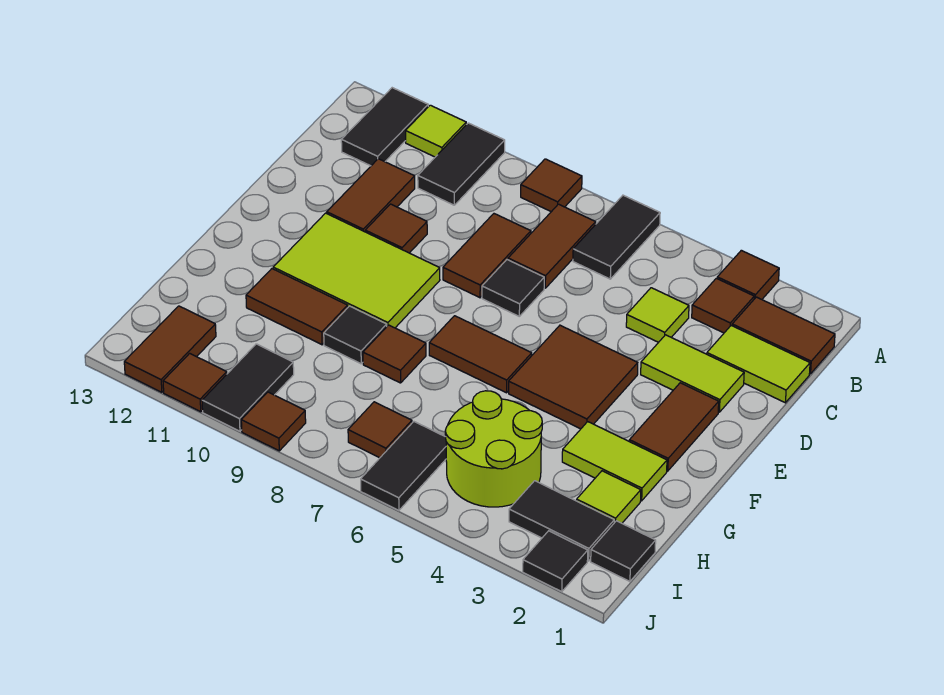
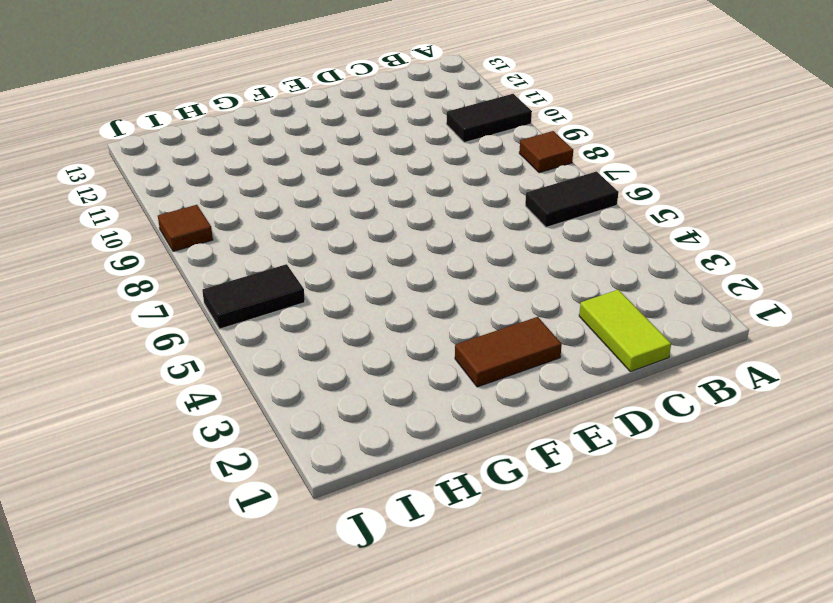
none -> brown 1x1 tile [717,250,779,299]
none -> lime 1x1 tile [406,105,466,157]
none -> black 1x2 tile [341,88,428,166]
none -> brown 1x2 tile [732,297,835,374]

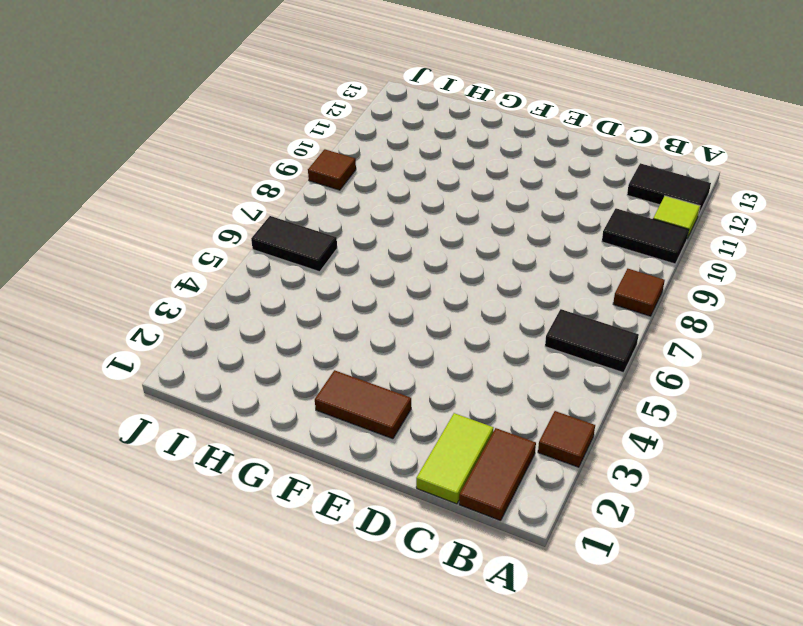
none -> brown 1x1 tile [692,278,754,333]
none -> brown 1x2 tile [508,204,596,288]
none -> lime 1x1 tile [626,288,689,342]
none -> brown 1x2 tile [443,214,531,298]

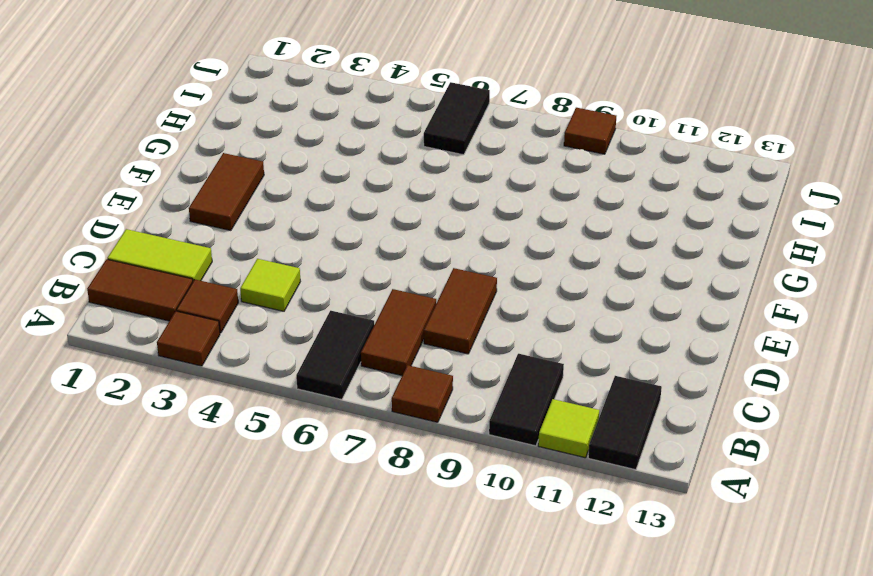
none -> brown 1x2 tile [327,159,415,232]
none -> lime 1x2 tile [641,335,744,412]
none -> black 1x1 tile [482,260,544,316]
none -> brown 1x1 tile [365,204,427,253]

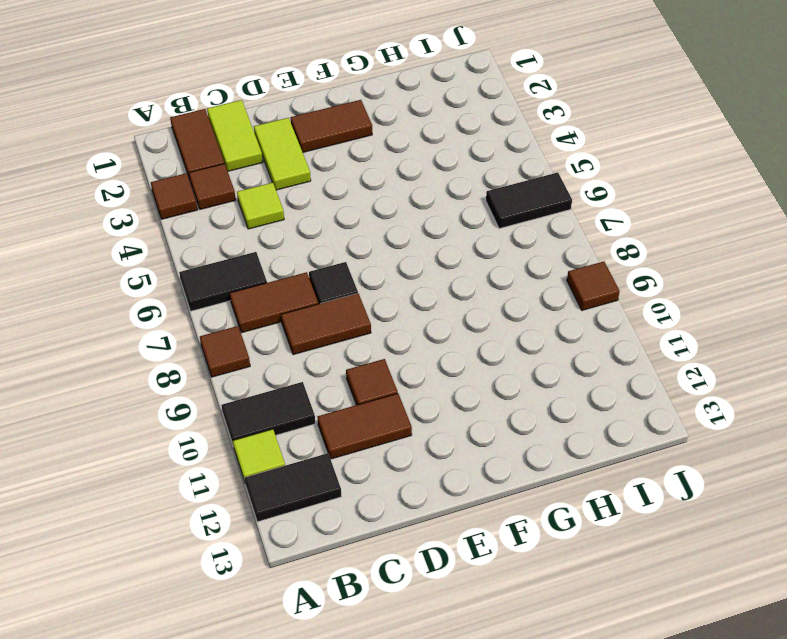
none -> brown 2x2 tile [509,325,638,429]
none -> lime 2x3 tile [273,213,440,328]
none -> brown 1x2 tile [429,316,532,393]
none -> lime 1x2 tile [562,422,667,501]

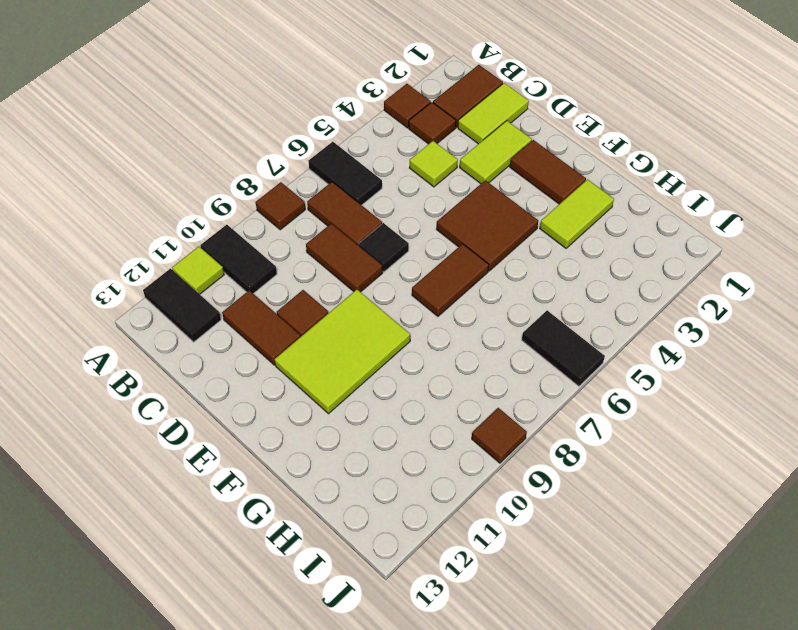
none -> brown 1x1 tile [363,325,426,383]
none -> black 1x1 tile [324,306,387,364]
none -> brown 1x2 tile [246,269,348,345]
none -> lime 1x1 tile [577,471,641,523]

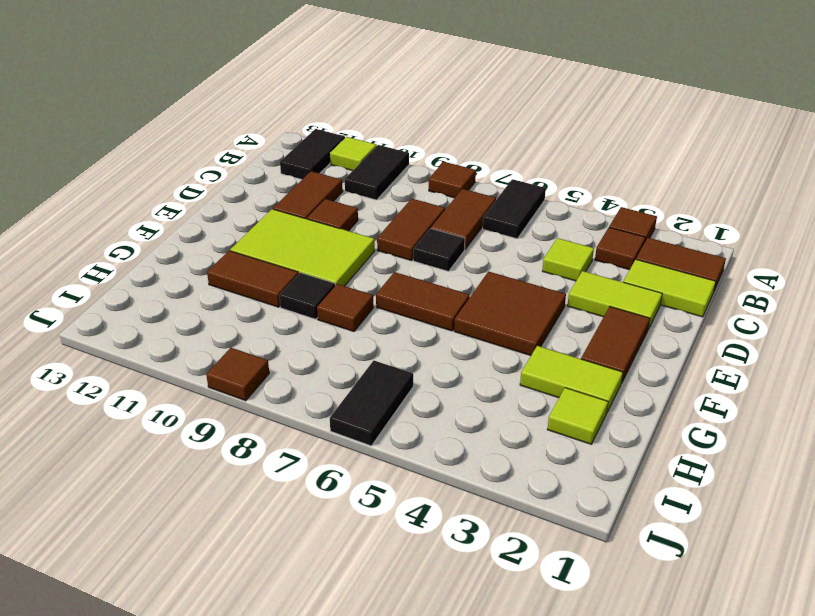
none -> lime 2x2 round brick [445,391,542,507]
none -> black 1x1 tile [591,521,656,581]
none -> black 1x2 tile [509,481,614,561]
none -> brown 1x1 tile [348,402,412,458]

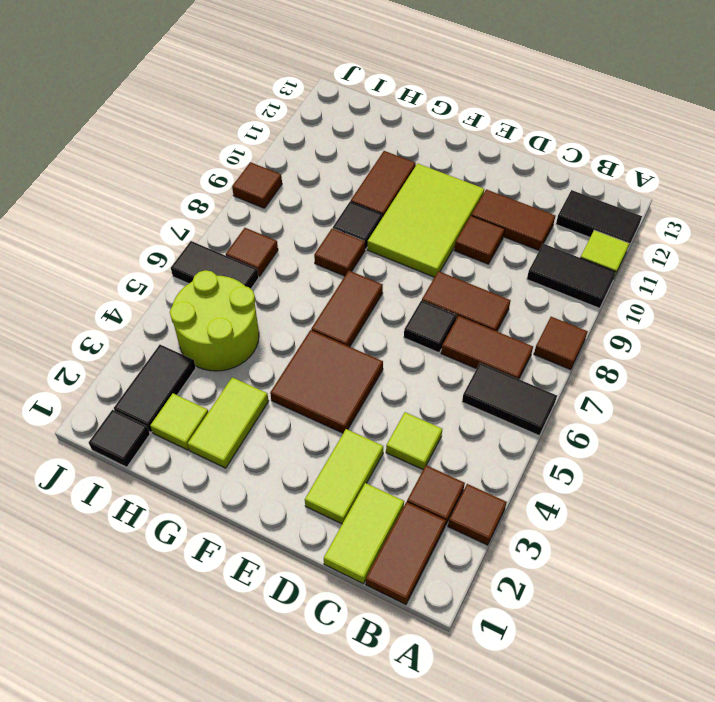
none -> brown 1x2 tile [629,383,719,471]
none -> black 1x2 tile [202,344,294,431]
none -> brown 1x2 tile [124,306,216,392]
none -> black 1x1 tile [523,531,588,592]

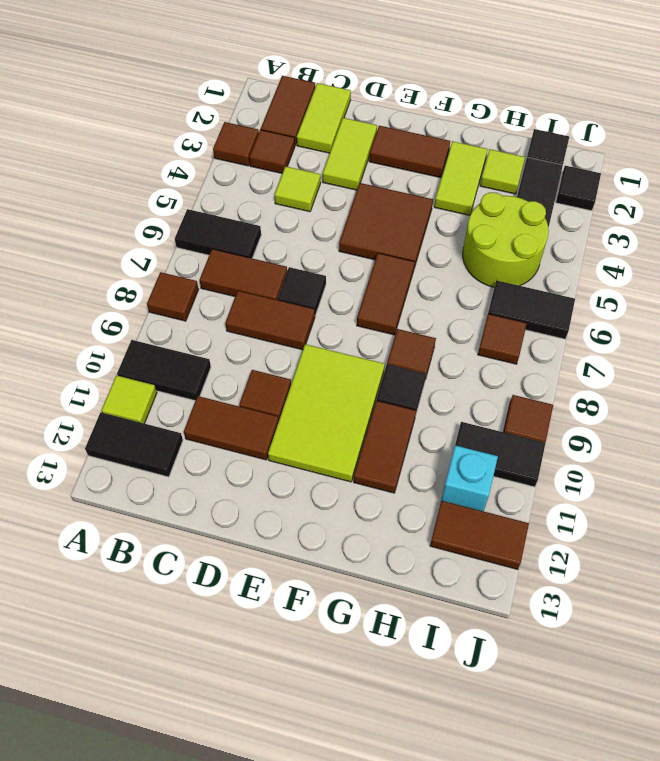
cyan 1x1 brick [441,445,498,511] -> none
none -> brown 1x1 tile [163,353,227,412]

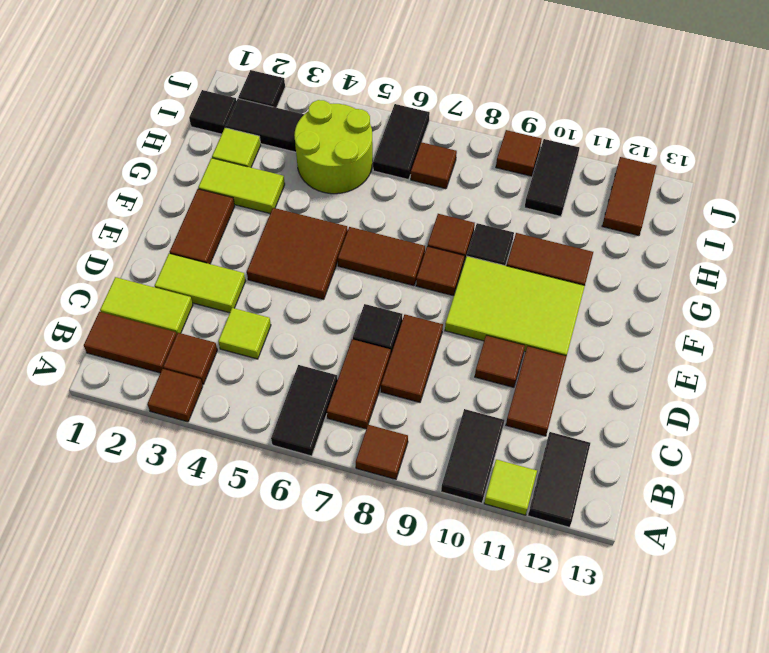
brown 1x1 tile [416,246,464,296] -> brown 1x1 tile moved to [163,353,227,412]

